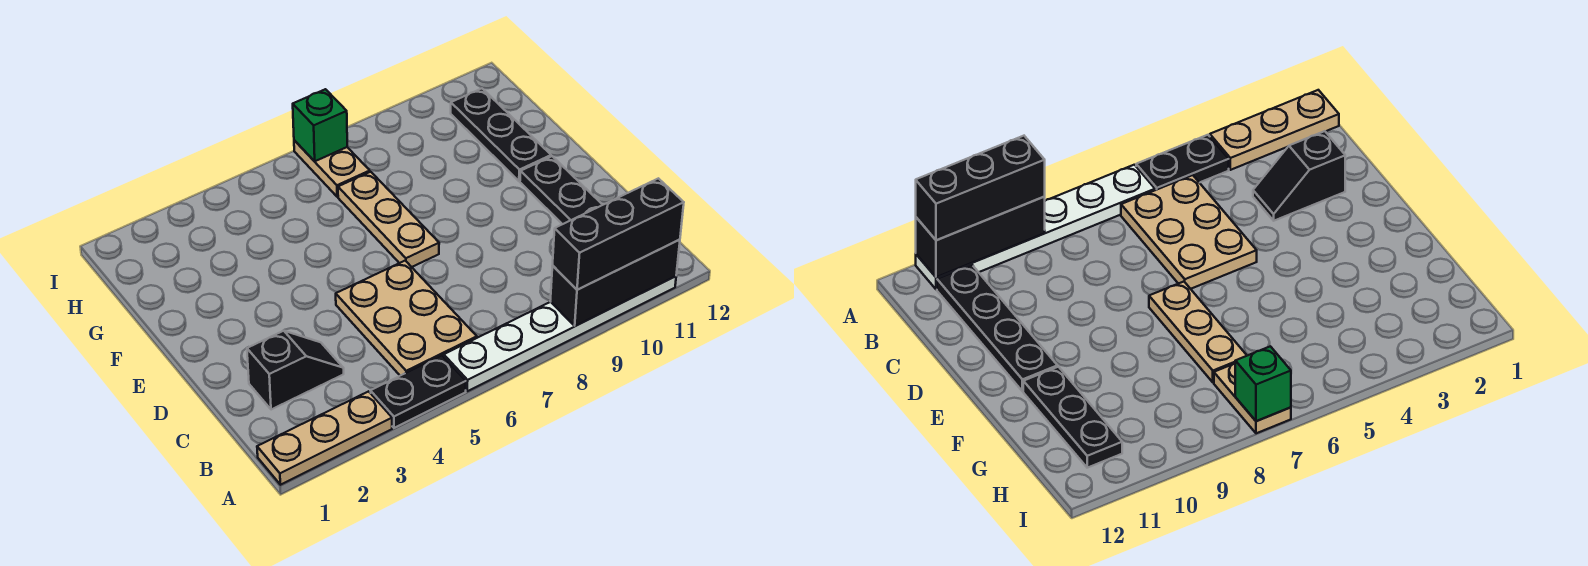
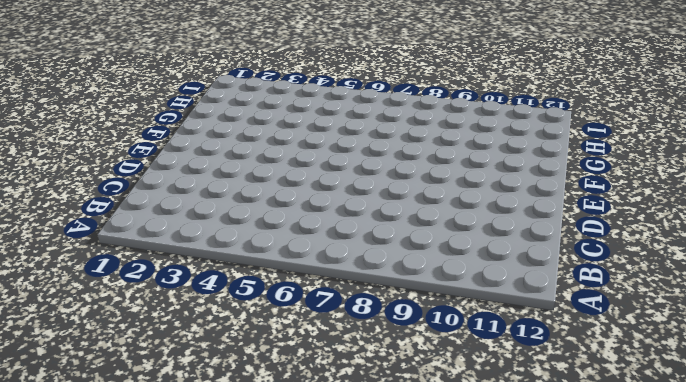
none -> tan 1x3 plate [257,391,392,485]
none -> black 1x2 plate [371,355,466,428]
none -> white 1x6 plate [444,276,676,391]

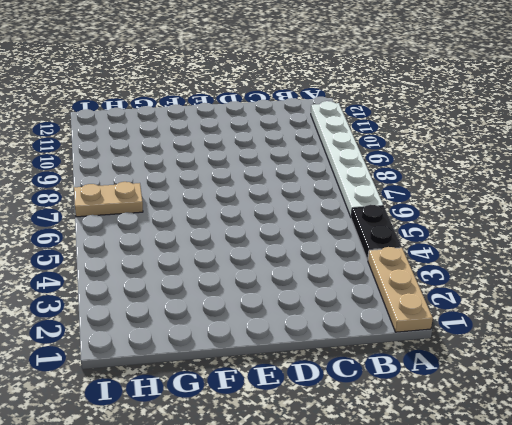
none -> tan 2x3 plate [336,261,477,376]
none -> black 1x4 plate [520,156,602,224]
none -> black 1x2 slope [247,331,344,410]

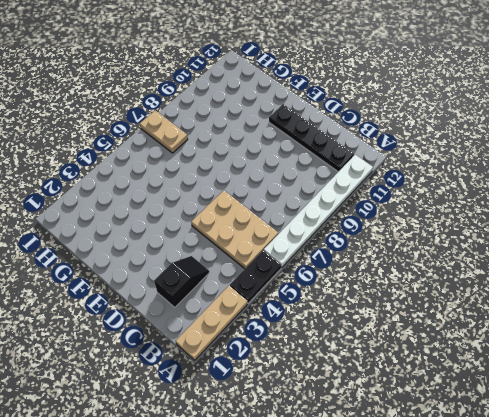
none -> tan 1x3 plate [338,172,439,267]
none -> black 1x3 plate [451,89,551,181]
none -> black 1x3 brick [550,239,680,326]

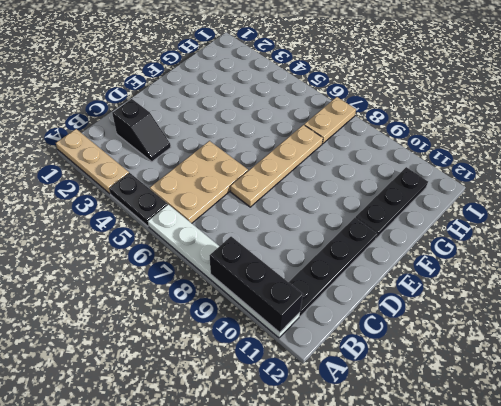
tan 1x4 plate [231,125,323,207] -> tan 1x3 plate [338,172,439,267]
none -> green 1x1 brick [293,89,347,161]
none -> black 1x3 brick [553,178,684,290]

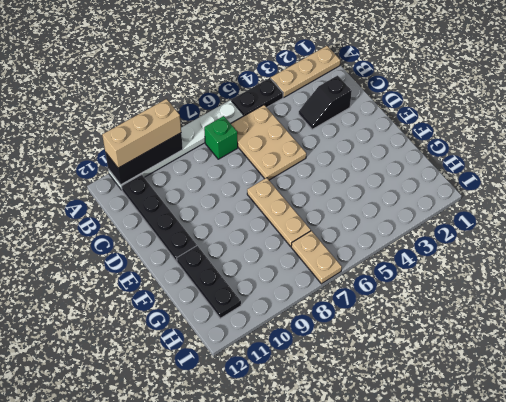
tan 1x3 brick [102,99,181,168] -> black 1x3 brick [553,178,684,290]
green 1x1 brick [204,116,238,159] -> green 1x1 brick moved to [293,89,347,161]

